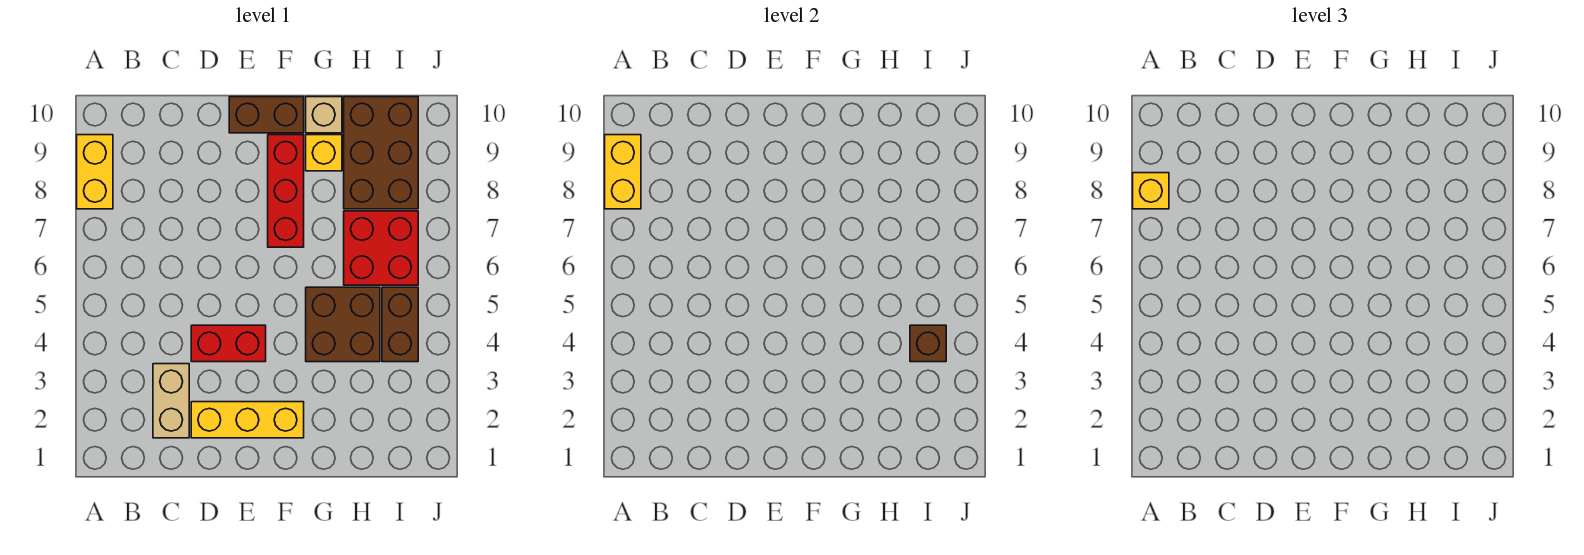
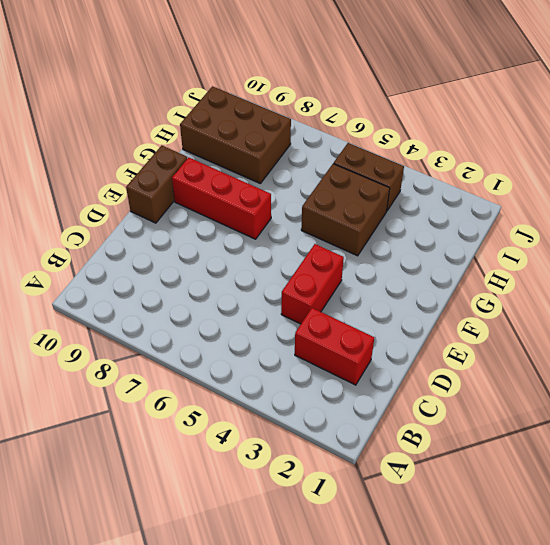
red 1x2 brick [295,308,374,385] -> tan 1x2 brick [153,364,189,438]
none -> yellow 1x2 brick [77,135,113,209]
none -> yellow 1x3 brick [191,402,304,438]
none -> yellow 1x1 brick [306,135,342,171]

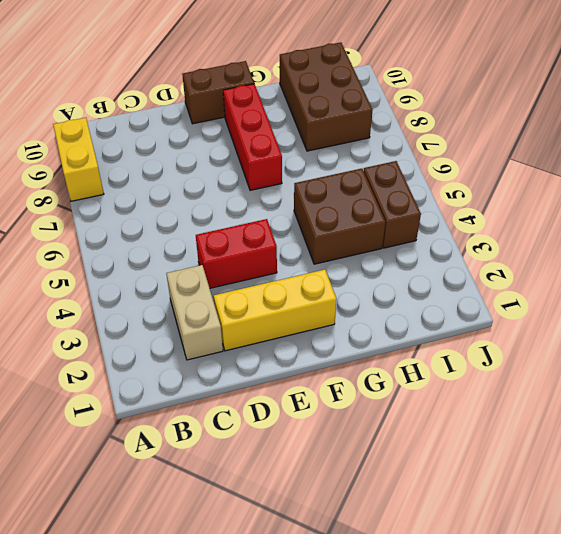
none -> yellow 1x1 brick [306,135,342,171]
none -> tan 1x1 brick [306,97,342,133]
none -> red 2x2 brick [344,211,418,285]

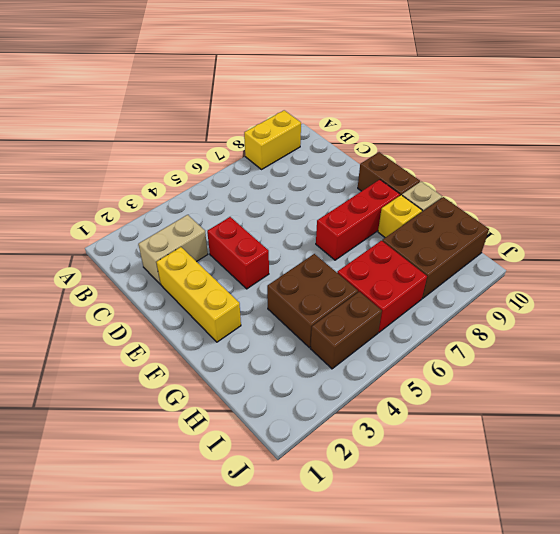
none -> yellow 1x2 brick [605,135,641,209]
none -> brown 1x1 brick [910,325,946,362]
none -> yellow 1x1 brick [1133,173,1169,209]

